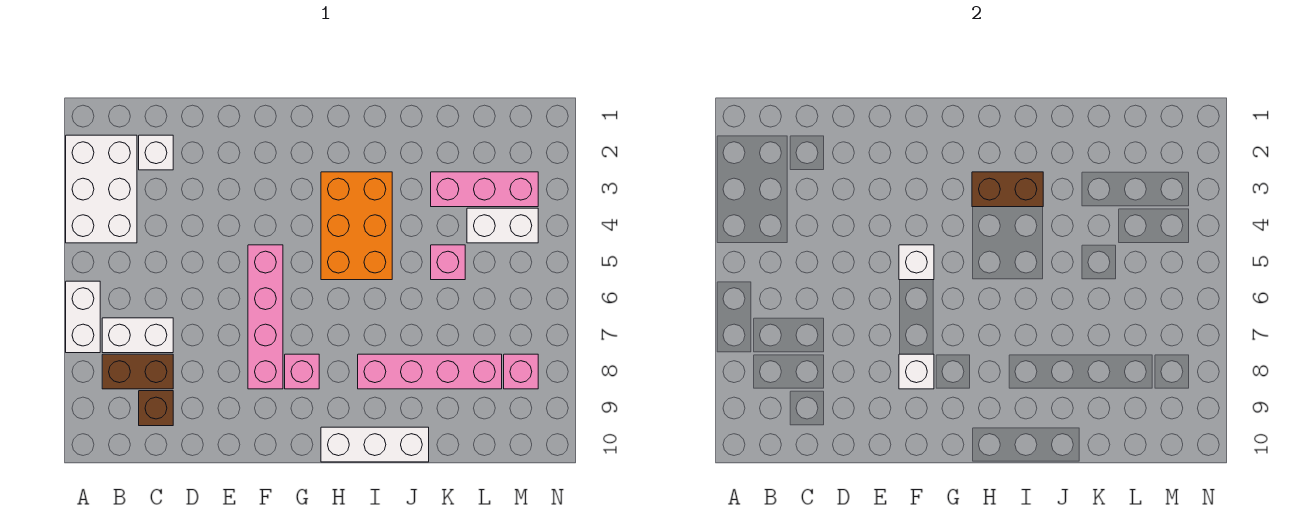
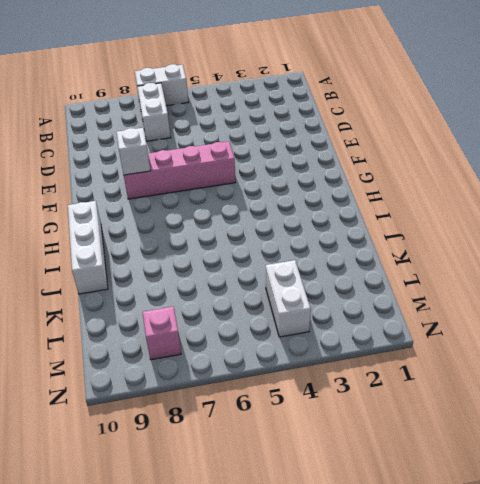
none -> white 2x3 brick [66,135,137,243]
none -> brown 1x2 brick [102,354,173,389]
none -> white 1x1 brick [139,135,173,170]

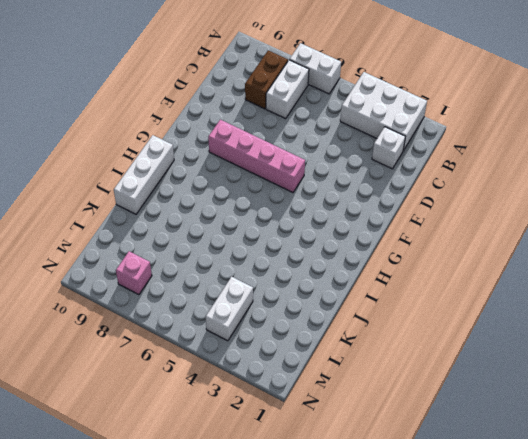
none -> brown 1x1 brick [139,391,173,426]
none -> pink 1x1 brick [285,354,319,389]
none -> orange 2x3 brick [321,172,392,280]

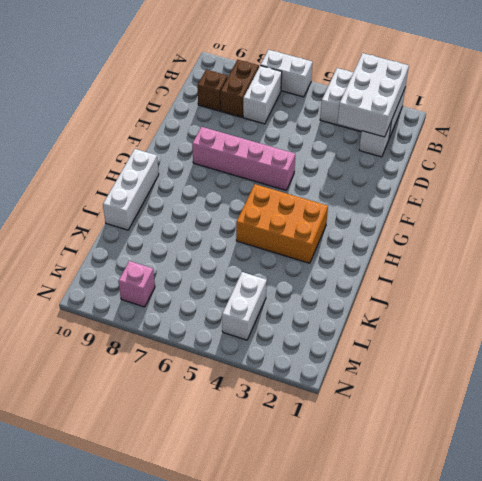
white 2x3 brick [338,53,409,137] -> none
none -> pink 1x1 brick [285,354,319,389]
none -> pink 1x4 brick [358,354,502,389]
none -> pink 1x3 brick [431,172,538,207]

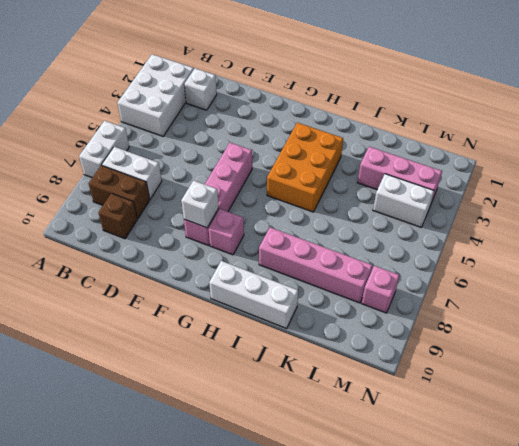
none -> pink 1x1 brick [431,245,465,280]
none -> white 1x1 brick [899,245,934,280]
none -> brown 1x2 brick [972,172,1043,207]

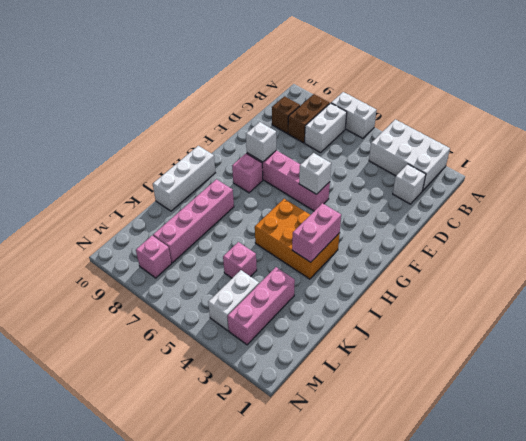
pink 1x2 brick [292,203,341,262] -> brown 1x2 brick [972,172,1043,207]

